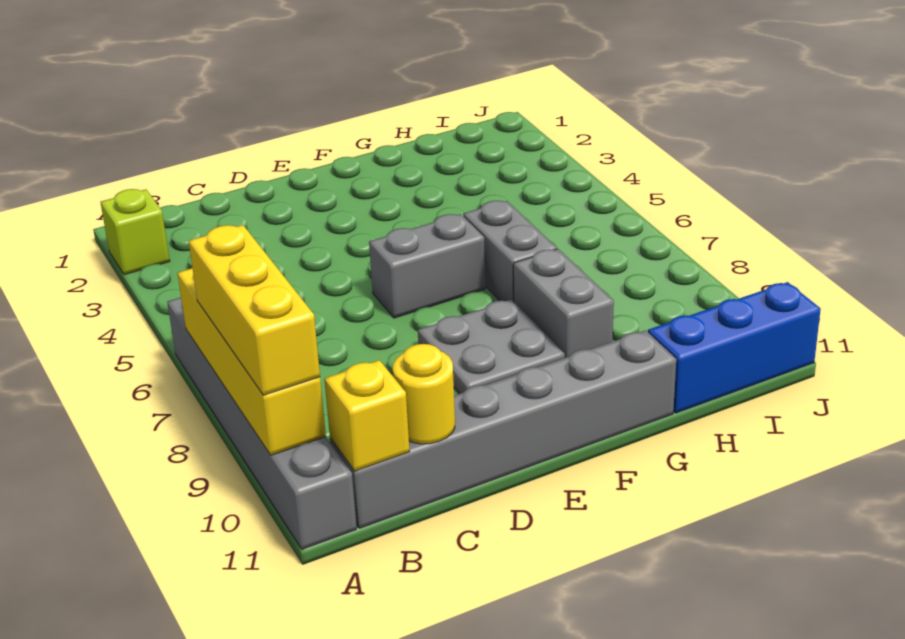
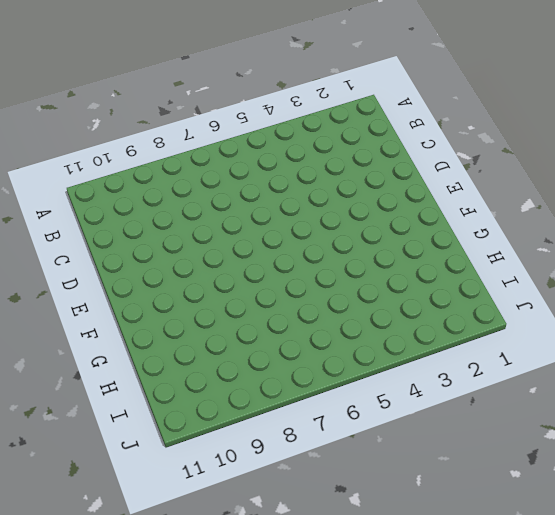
none -> lime 1x1 brick [100,189,170,275]
none -> grey 1x6 brick [167,297,357,549]
none -> grey 1x6 brick [330,330,676,528]

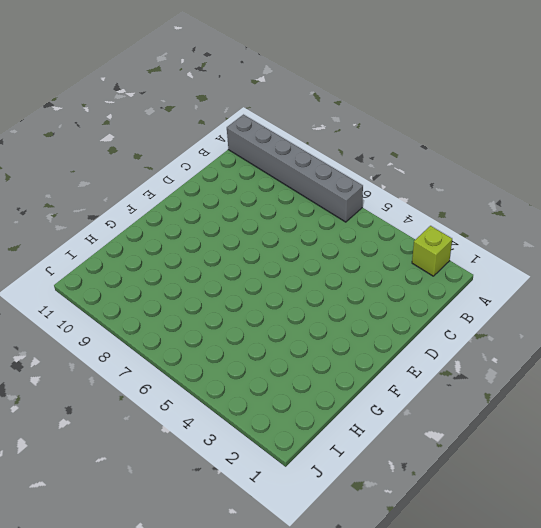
none -> grey 1x6 brick [330,330,676,528]
none -> grey 1x2 brick [369,214,485,318]
none -> grey 2x2 plate [418,300,565,394]

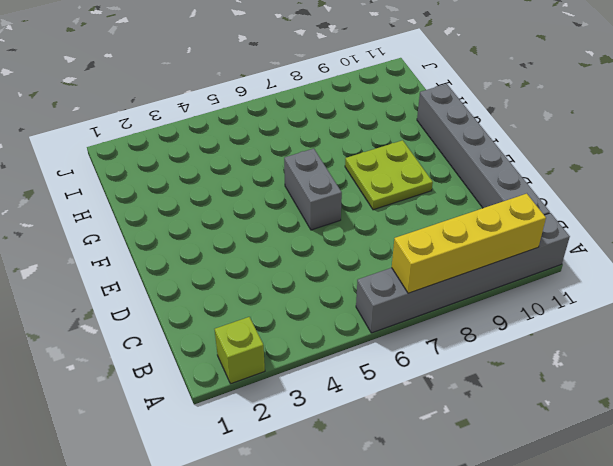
lime 2x2 plate [345,140,433,210] -> grey 2x2 plate [418,300,565,394]
none -> grey 1x2 brick [463,201,557,301]
none -> grey 1x2 brick [513,249,614,358]
none -> blue 1x3 brick [648,282,821,413]

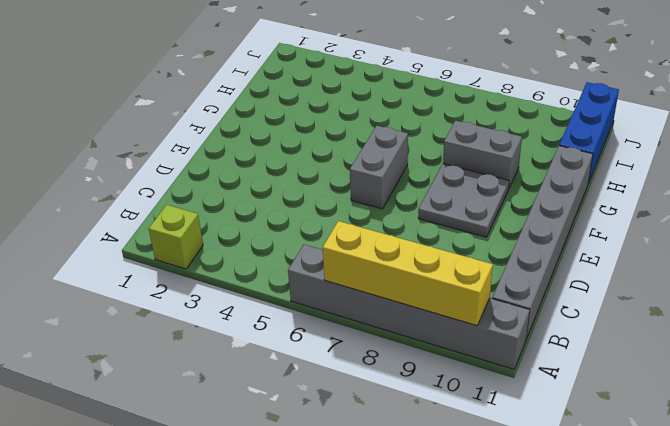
none -> grey 1x2 brick [463,201,557,301]
none -> yellow 1x1 brick [324,360,410,471]
none -> yellow 1x1 round brick [393,344,455,444]

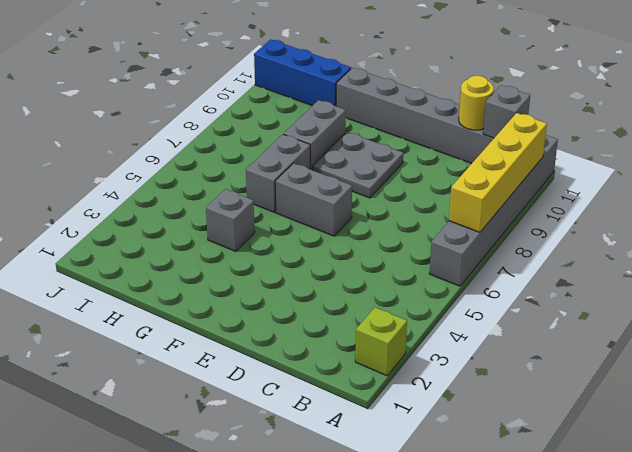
grey 1x1 brick [483,85,530,138] -> yellow 1x1 brick [324,360,410,471]
grey 1x1 brick [206,189,255,251] -> none
none -> yellow 1x3 brick [189,225,320,395]

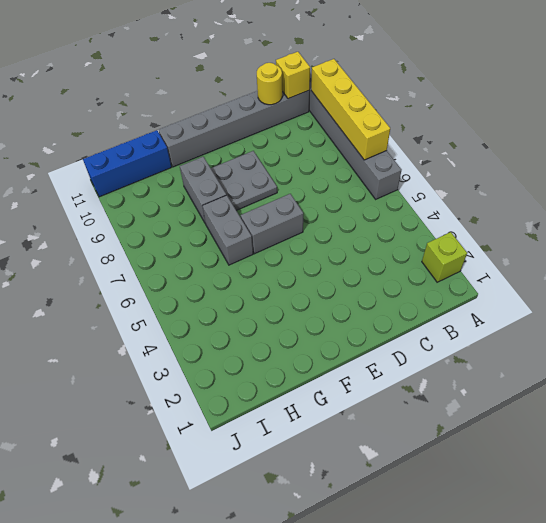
none -> yellow 1x3 brick [189,225,320,395]

